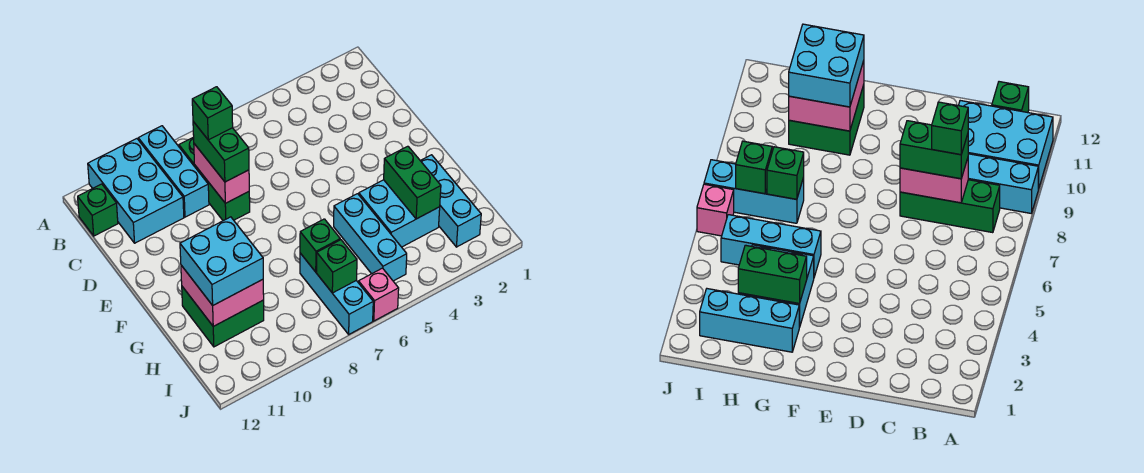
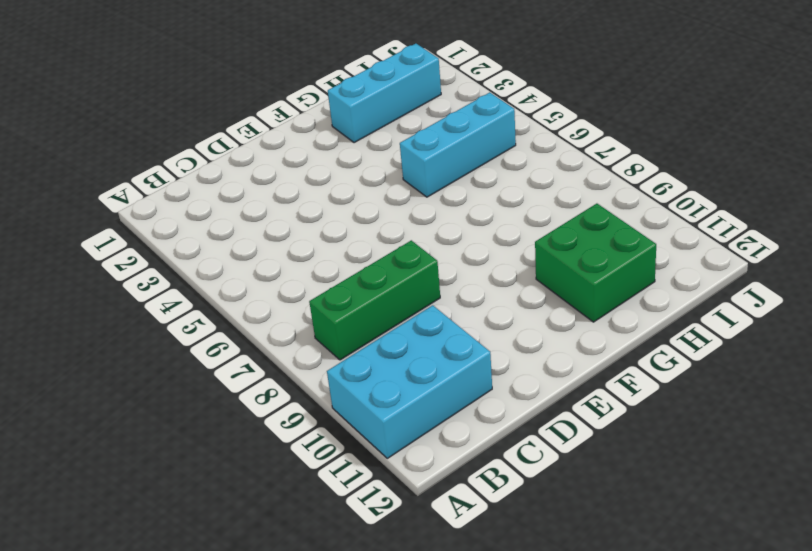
none -> cyan 1x3 brick [138,126,209,217]
none -> green 1x1 brick [78,184,118,236]
none -> cyan 2x2 brick [359,180,440,247]

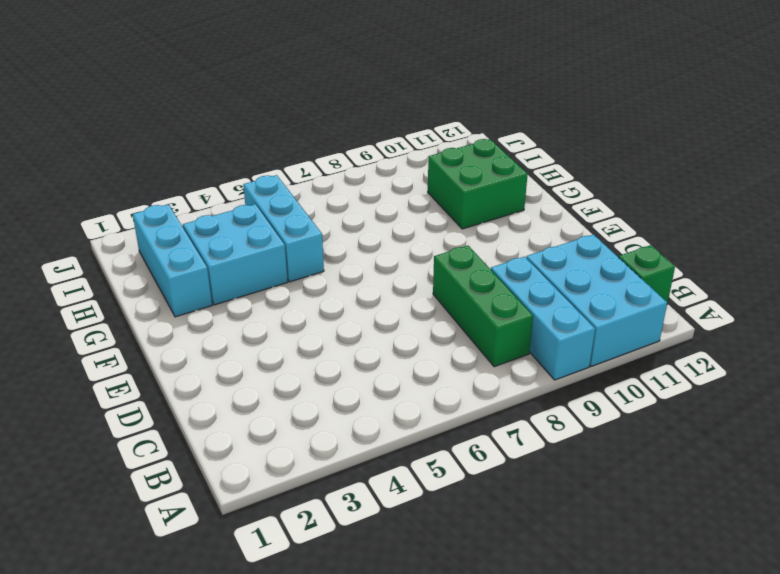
none -> cyan 1x3 brick [300,253,373,334]
none -> pink 1x1 brick [358,268,399,321]
none -> pink 1x2 brick [194,144,249,203]

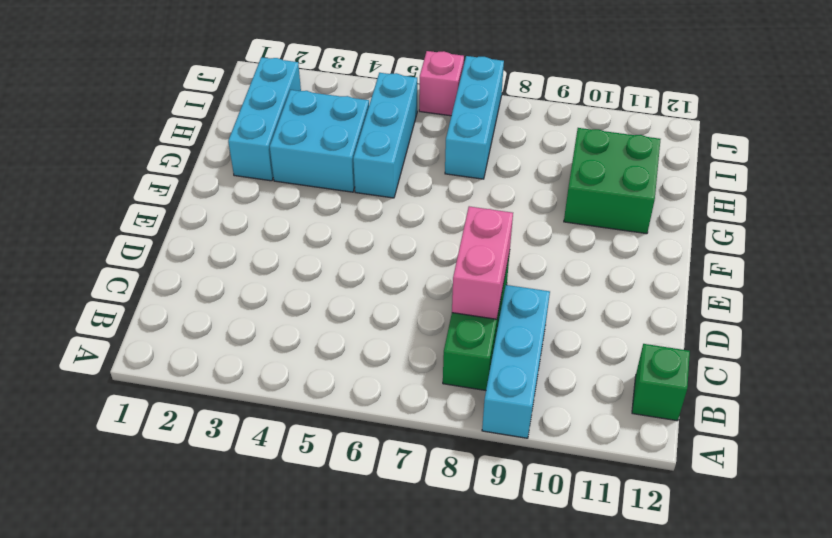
none -> cyan 2x3 brick [88,139,184,243]
none -> green 1x2 brick [384,146,441,219]
none -> pink 2x2 brick [181,265,264,326]

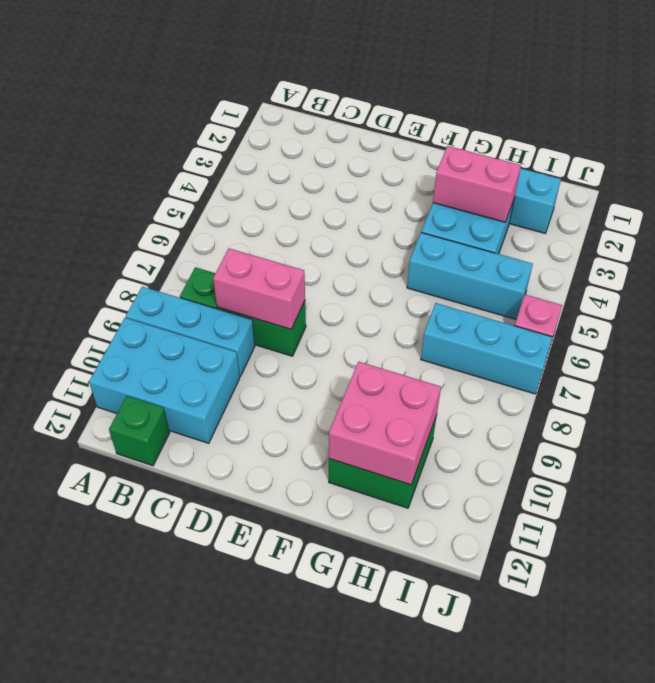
pink 1x2 brick [433,146,521,222] -> green 1x2 brick [384,146,441,219]
none -> green 1x1 brick [300,219,340,272]
none -> green 1x1 brick [317,240,357,293]
none -> green 1x2 brick [193,122,249,182]

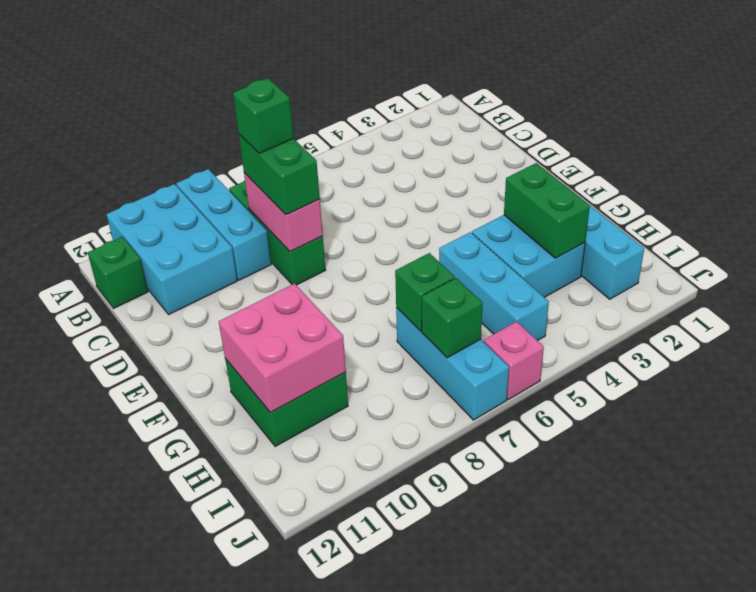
none -> cyan 2x2 brick [180,217,263,305]

